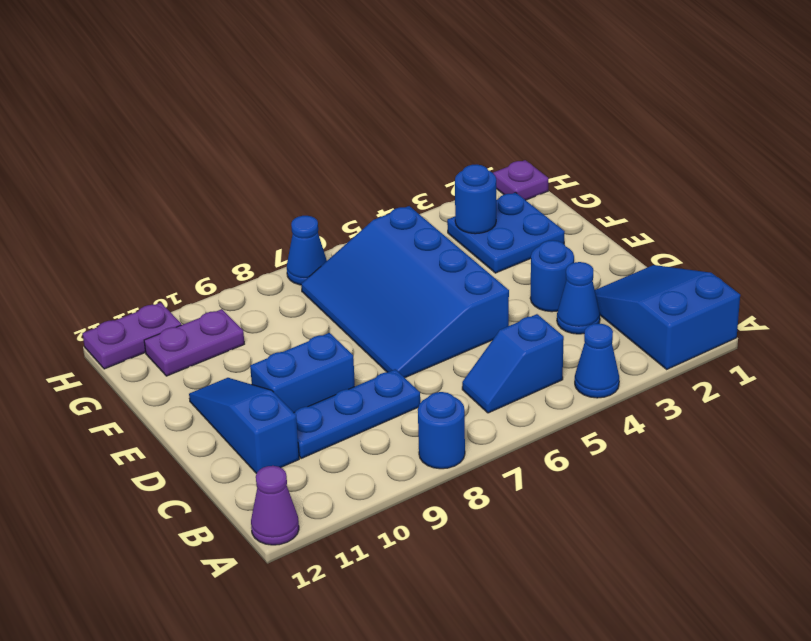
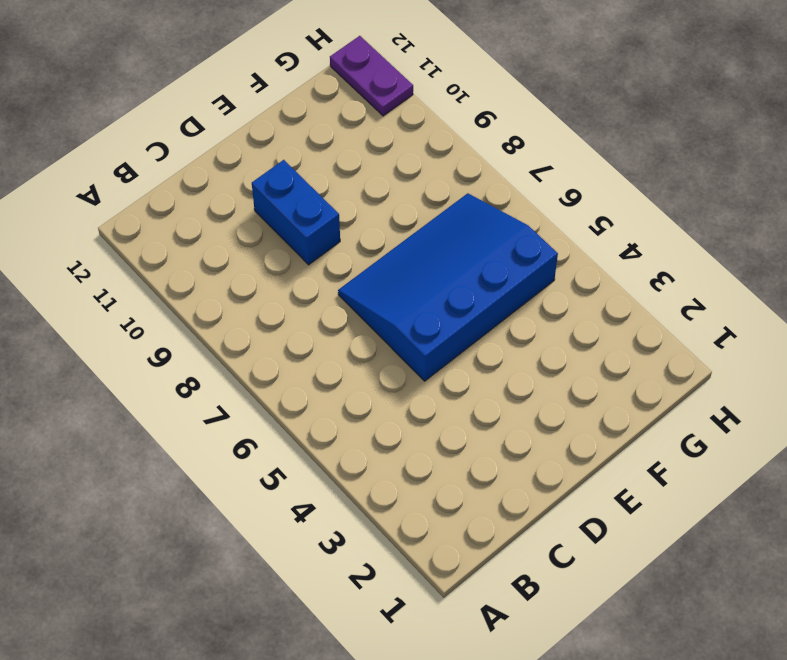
none -> blue 2x3 slope [595,265,740,369]
none -> blue 1x1 cone [575,323,619,398]
none -> blue 1x1 round brick [418,392,465,469]

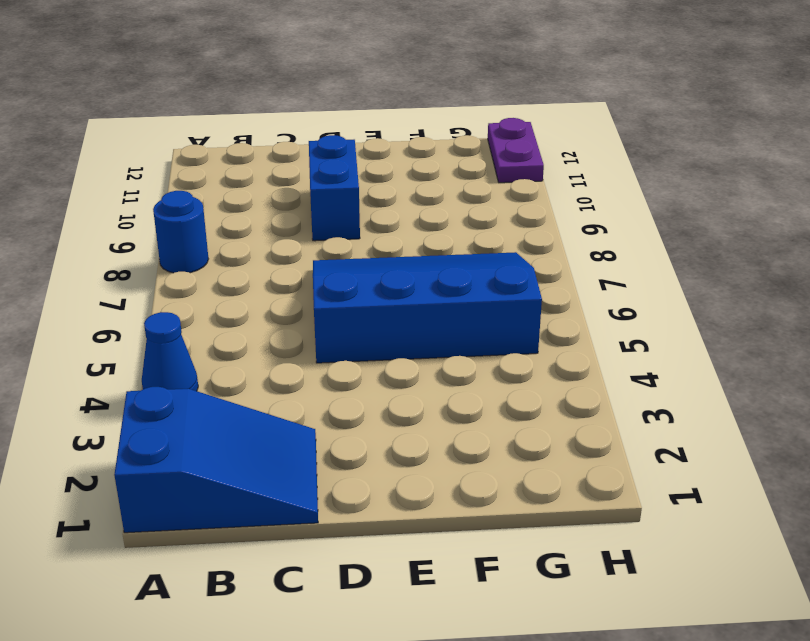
none -> purple 1x1 cone [251,466,299,545]
none -> blue 1x2 slope [462,314,564,413]
none -> blue 1x1 cone [557,262,600,334]

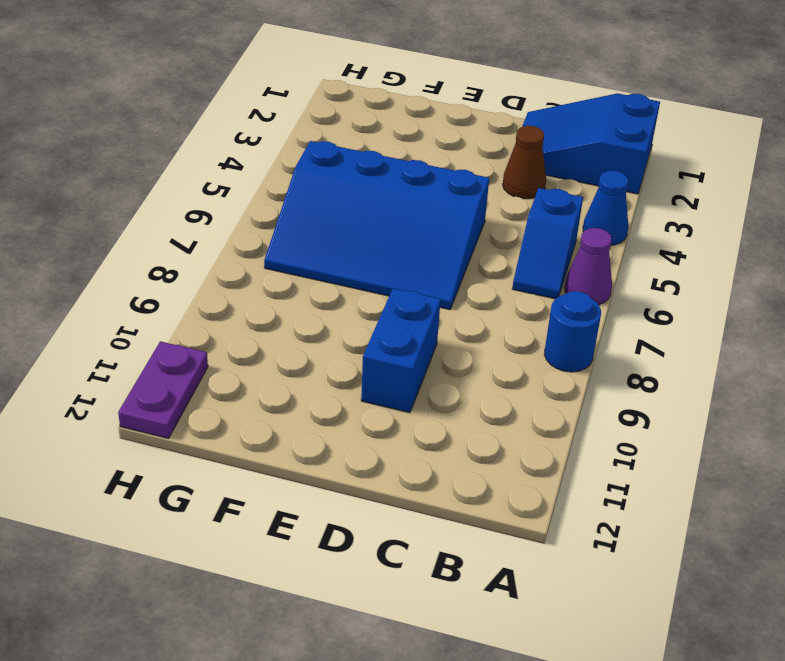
purple 1x1 cone [565,228,612,305] -> purple 1x1 cone moved to [251,466,299,545]
brown 1x1 cone [503,126,546,199] -> blue 1x1 cone [557,262,600,334]
none -> blue 1x3 plate [294,369,420,458]
none -> blue 1x3 slope [189,378,299,473]
none -> blue 1x1 round brick [530,240,574,312]

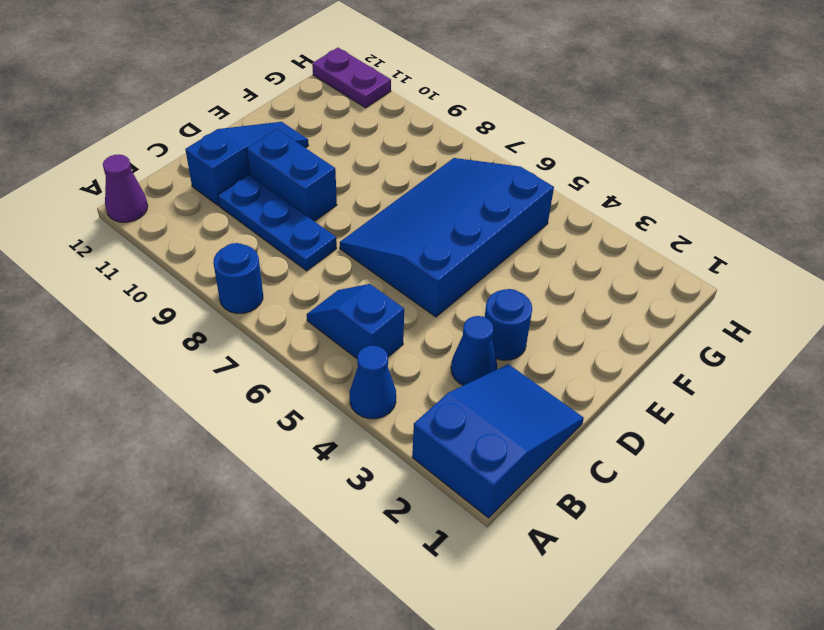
none -> blue 2x2 plate [447,192,565,273]
none -> purple 1x2 plate [144,309,244,376]
none -> purple 1x1 plate [493,160,548,200]

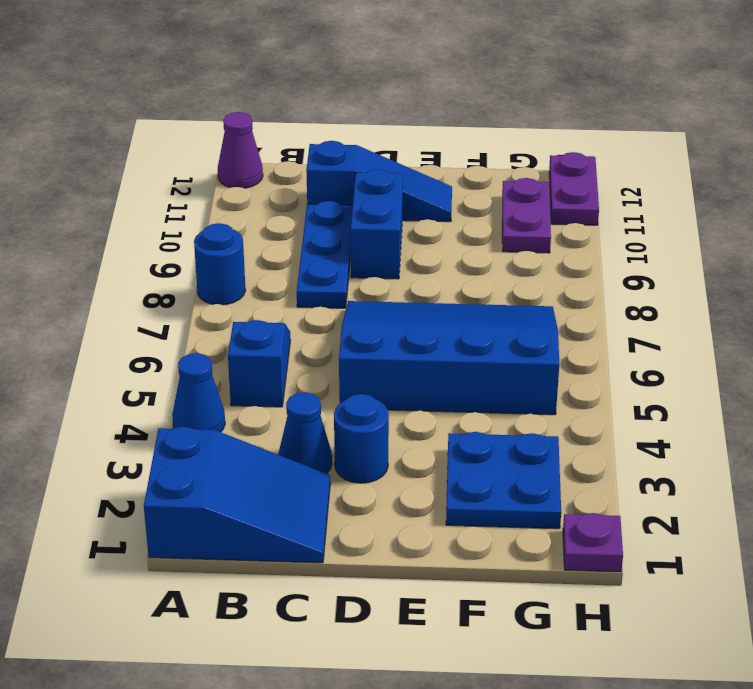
none -> blue 1x1 cone [287,216,327,285]
none -> blue 1x1 round brick [455,164,496,234]

